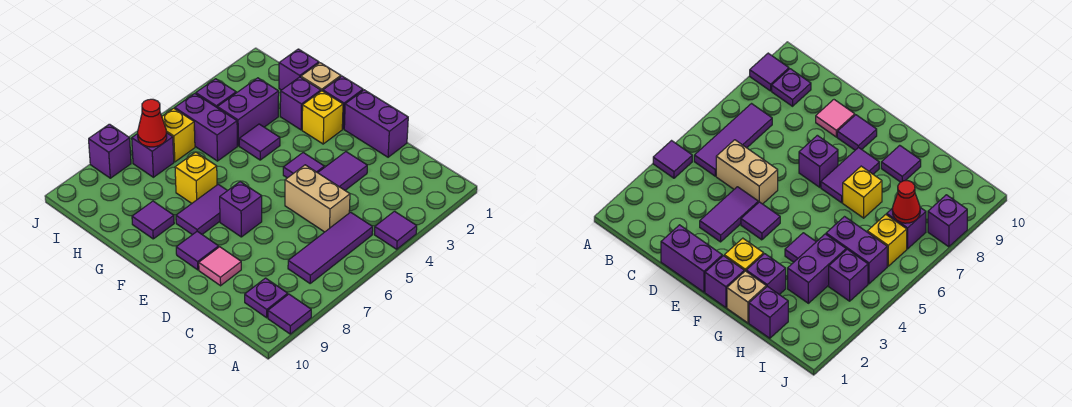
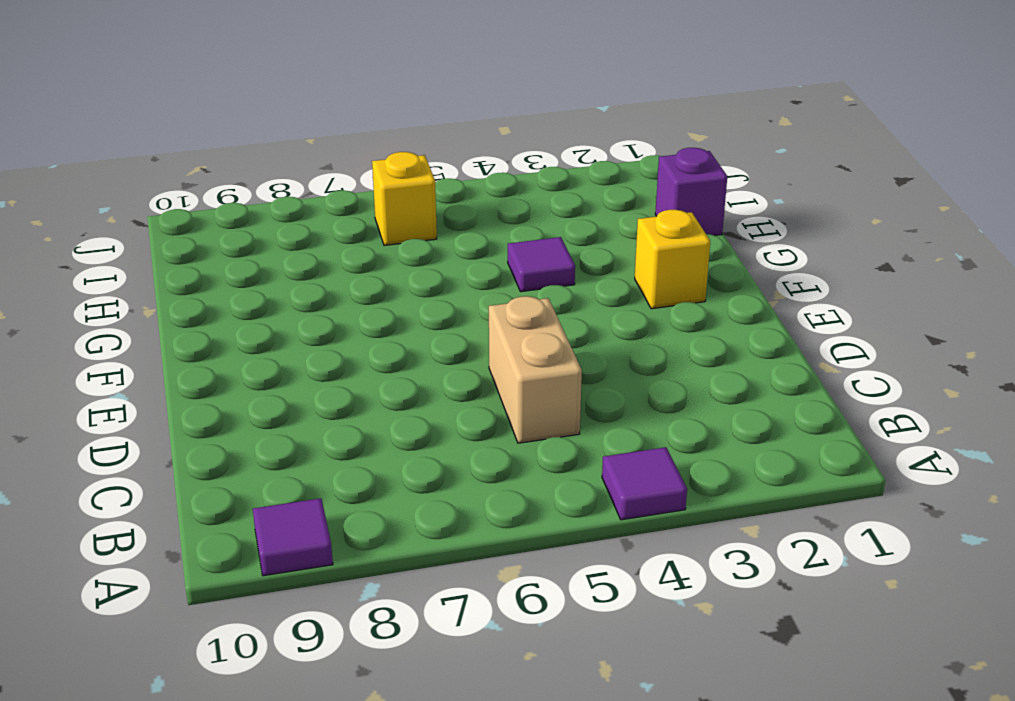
none -> purple 1x3 tile [288,212,373,283]
none -> purple 1x1 plate [245,278,288,318]
none -> purple 1x2 brick [344,90,408,157]

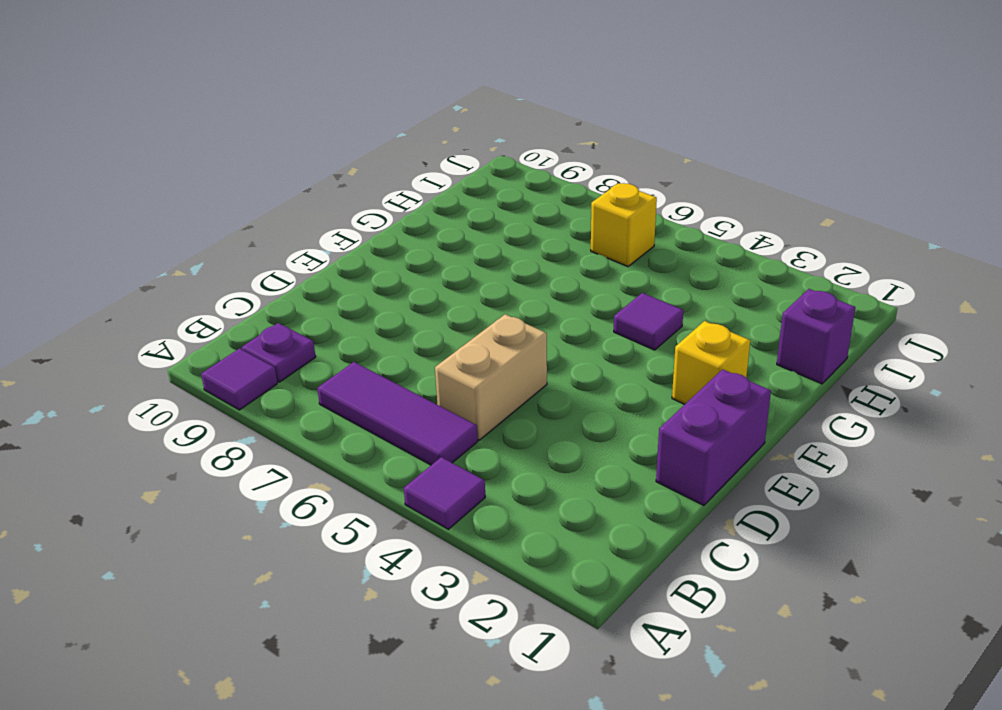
none -> purple 1x2 tile [318,152,367,190]
none -> pink 1x1 tile [199,247,241,286]
none -> purple 1x1 tile [283,153,324,178]

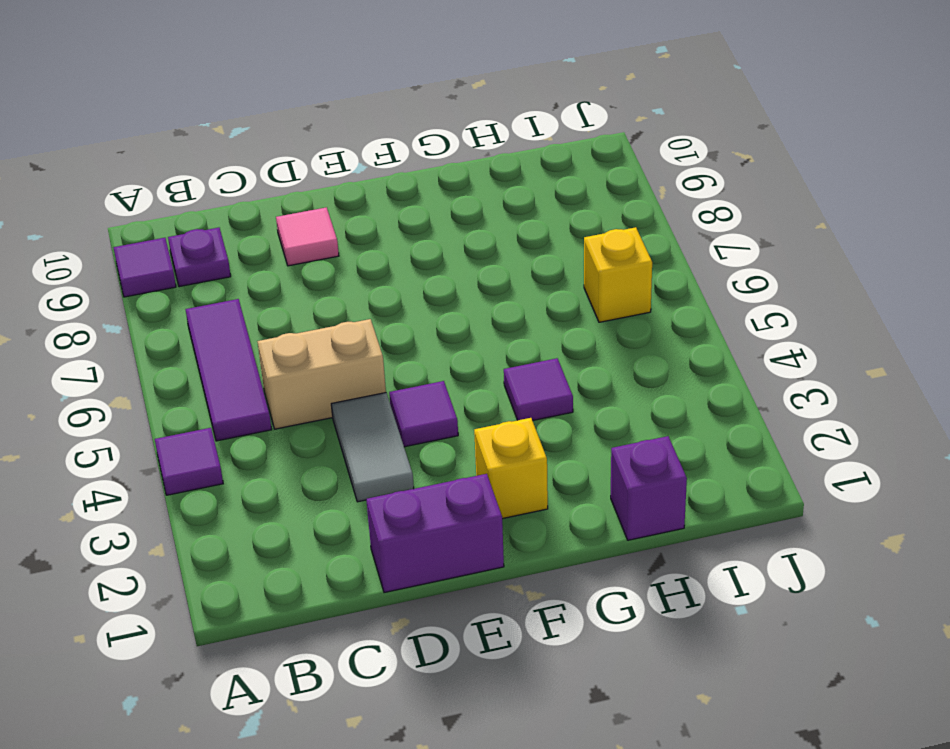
grey 1x2 tile [331,393,414,502] -> purple 1x2 tile [318,152,367,190]
none -> purple 1x1 brick [220,182,262,237]
none -> purple 1x1 tile [176,231,219,270]
none -> purple 1x1 brick [323,76,363,129]

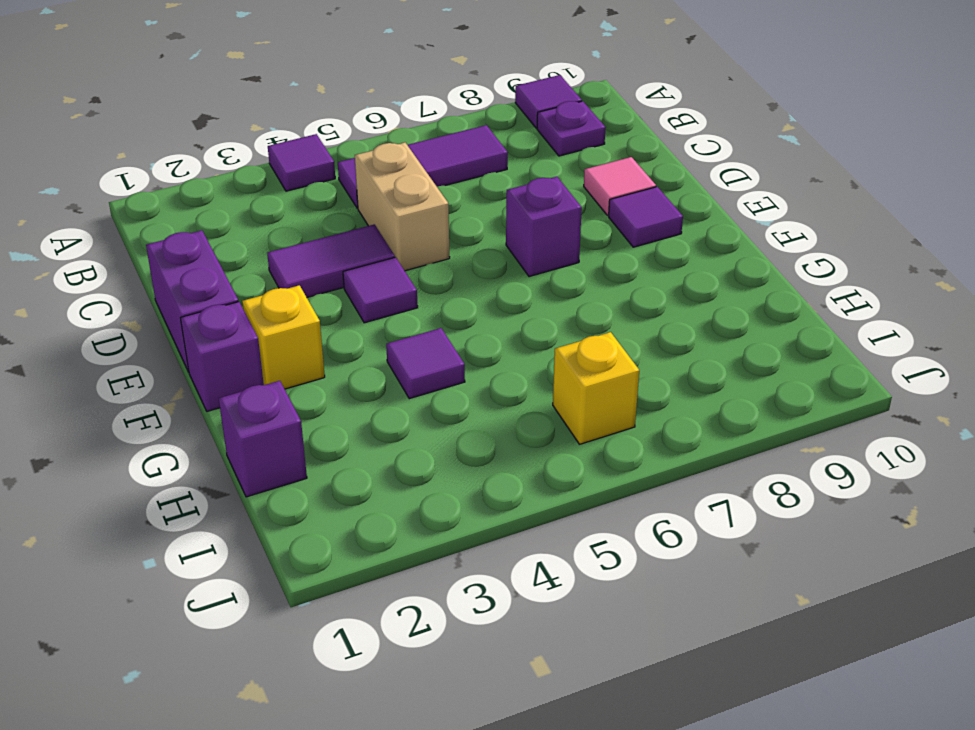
none -> purple 1x2 tile [176,184,227,235]
none -> tan 1x1 brick [301,63,341,91]
none -> purple 1x1 brick [280,77,321,130]

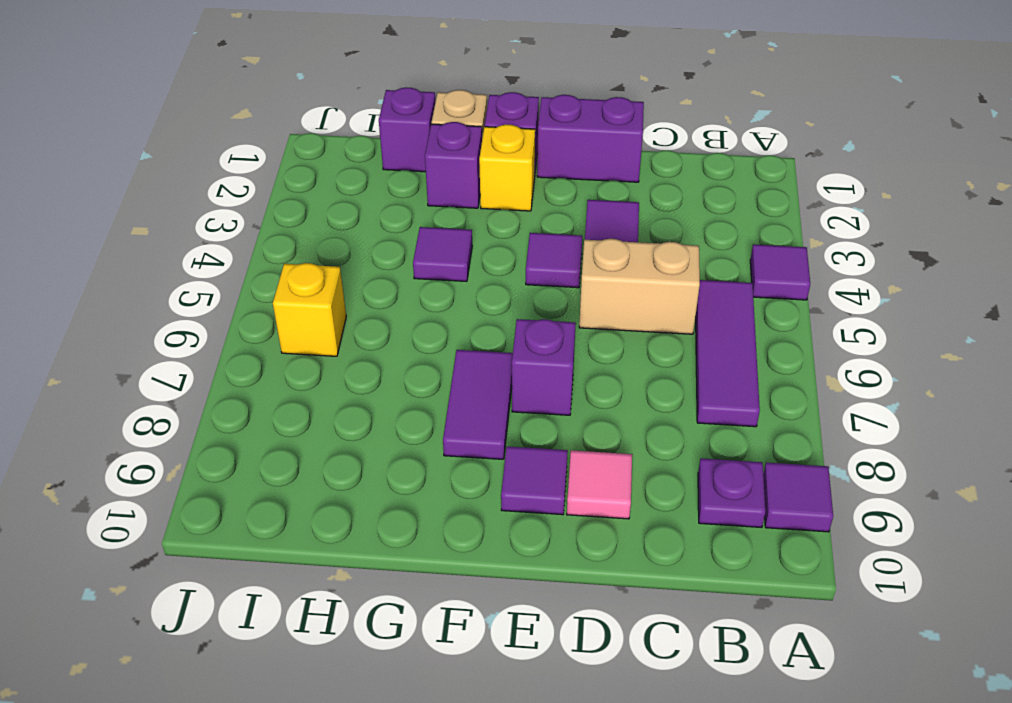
none -> yellow 1x1 brick [175,152,217,203]
none -> purple 1x1 tile [132,201,174,239]
none -> purple 1x2 brick [217,78,279,146]

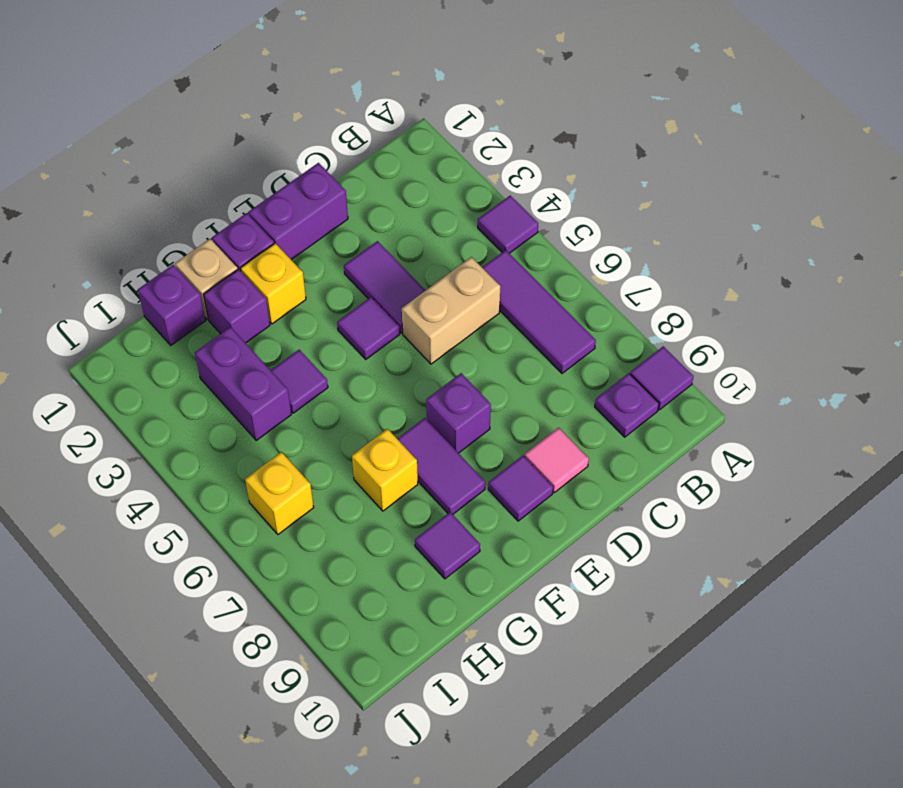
none -> purple 1x2 brick [175,94,237,161]
none -> purple 1x1 brick [196,79,236,107]
none -> purple 1x1 brick [132,133,174,177]

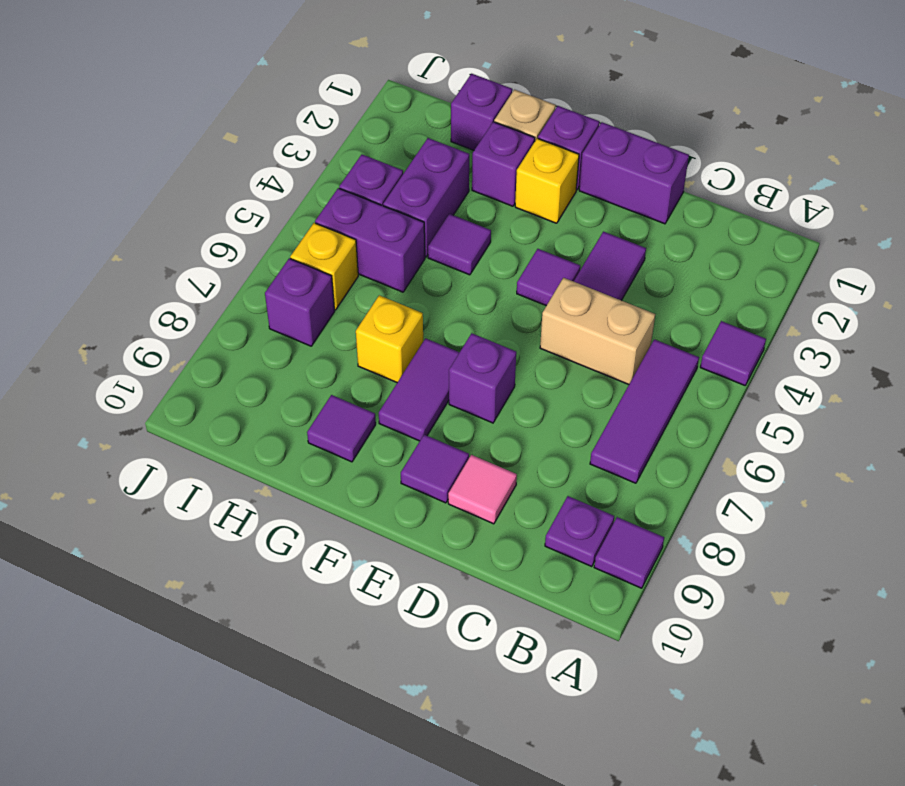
none -> purple 1x1 brick [89,124,131,178]
none -> red 1x1 cone [138,99,167,147]

